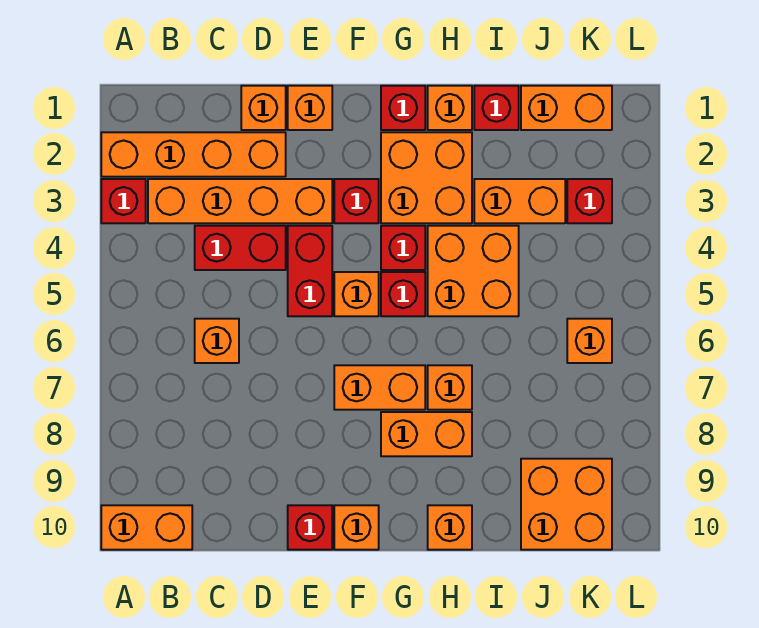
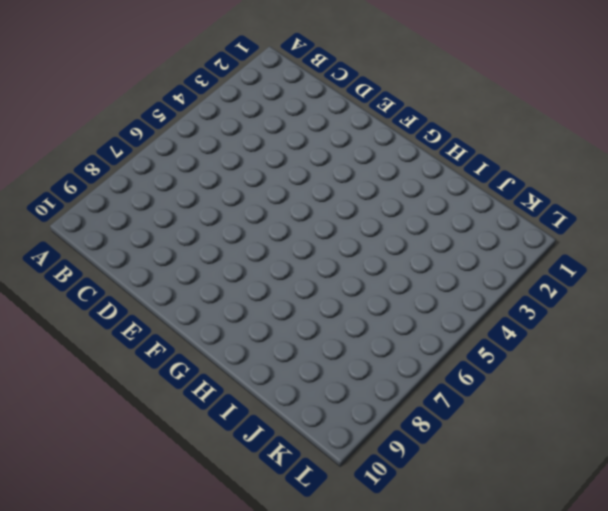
none -> orange 1x4 brick [101,132,286,177]
none -> red 1x1 brick [101,179,146,223]
none -> orange 1x2 brick [101,505,192,550]

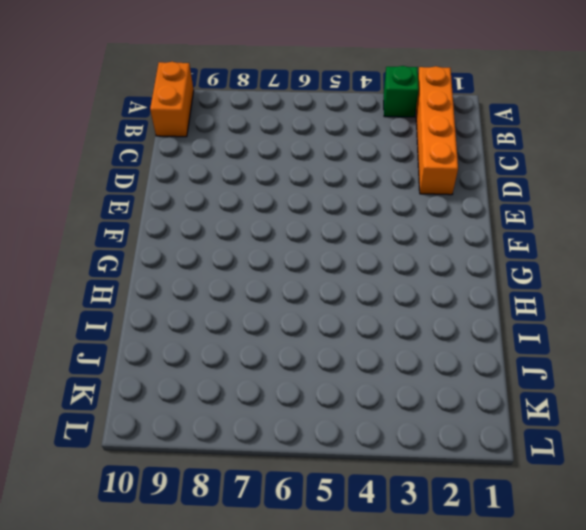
green 1x1 brick [384,66,419,117] -> red 1x1 brick [101,179,146,223]
none -> orange 1x4 brick [148,179,332,223]
none -> red 1x2 brick [195,226,286,270]
none -> orange 1x1 brick [195,319,239,363]

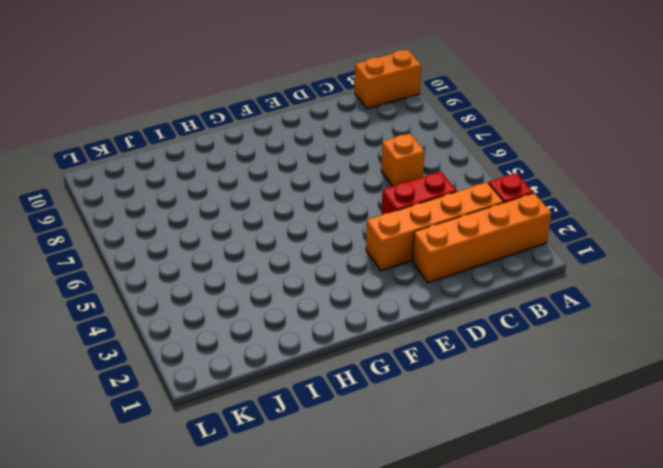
none -> orange 1x1 brick [241,86,286,130]
none -> orange 1x1 brick [288,86,332,130]
none -> red 1x2 brick [288,226,332,316]

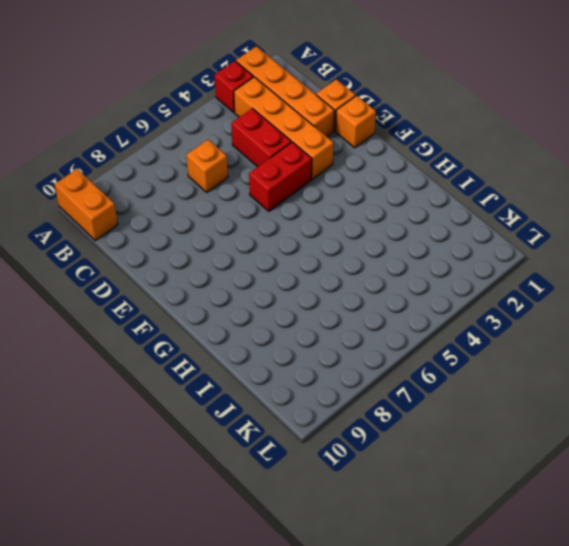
none -> red 1x1 brick [288,505,332,550]
none -> red 1x1 brick [334,179,379,223]
none -> orange 1x1 brick [334,272,379,316]

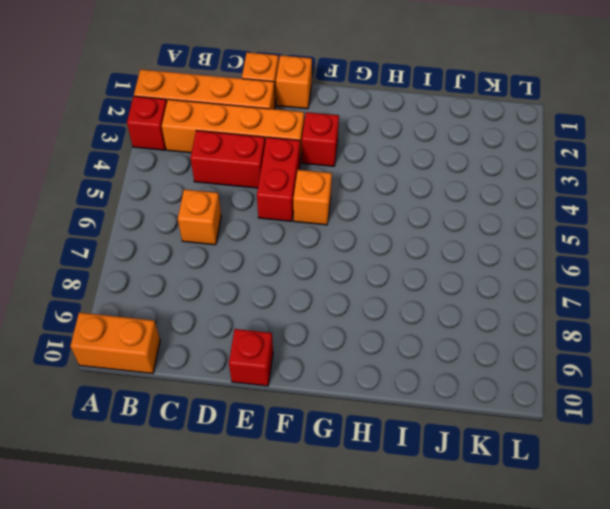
none -> orange 1x2 brick [334,365,425,410]
none -> orange 1x1 brick [334,505,379,550]
none -> red 1x1 brick [381,86,425,130]

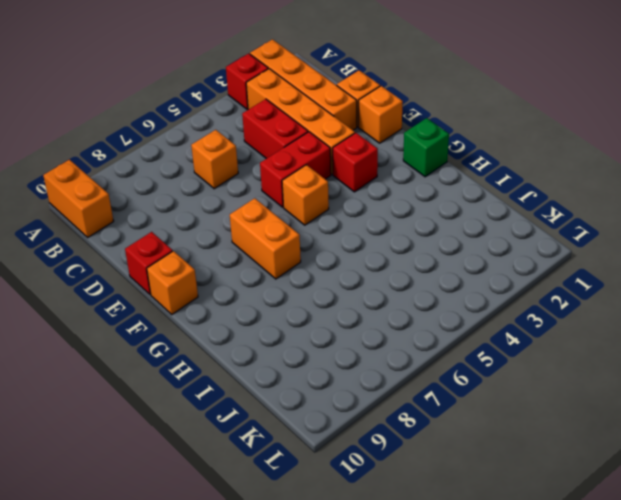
green 1x1 brick [403,118,449,177] -> red 1x1 brick [381,86,425,130]
none -> orange 2x2 brick [381,132,472,223]
none -> red 1x1 brick [381,226,425,270]
none -> red 1x1 brick [381,272,425,316]

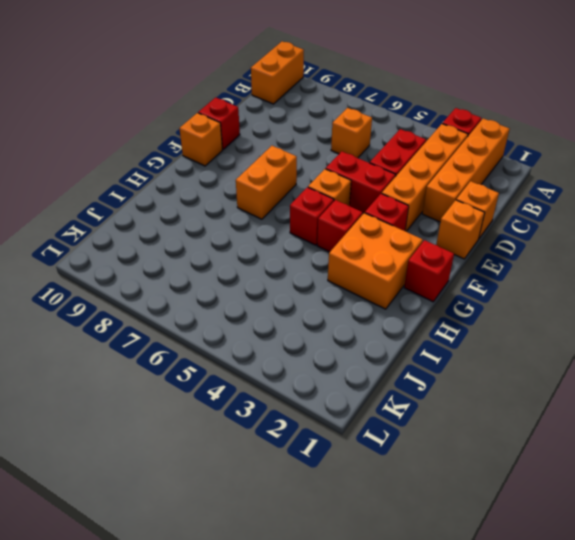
none -> orange 1x2 brick [381,412,472,456]
none -> orange 1x1 brick [428,86,472,130]
none -> orange 2x2 brick [428,226,519,316]

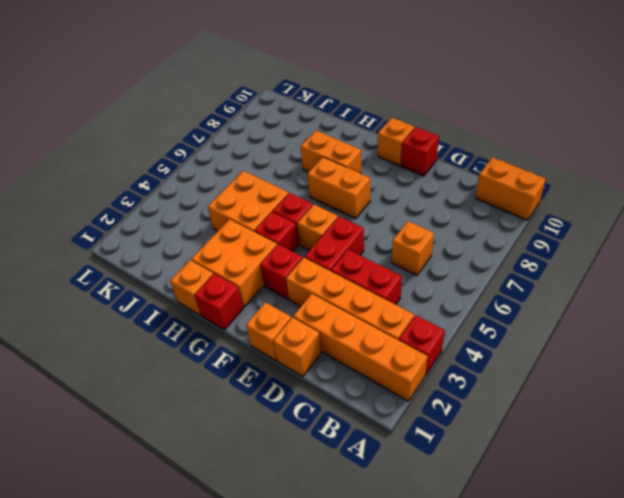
none -> orange 1x1 brick [428,365,472,410]
none -> orange 1x1 brick [428,505,472,550]
none -> red 1x1 brick [474,86,519,130]

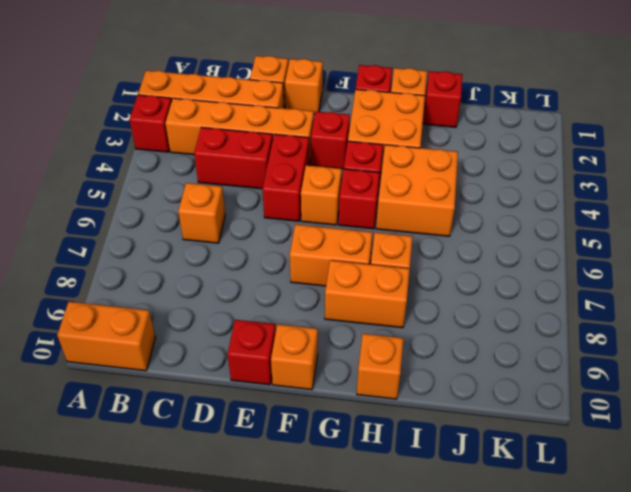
none -> orange 1x2 brick [474,179,565,223]
none -> orange 1x2 brick [521,86,612,130]
none -> orange 2x2 brick [521,459,612,550]

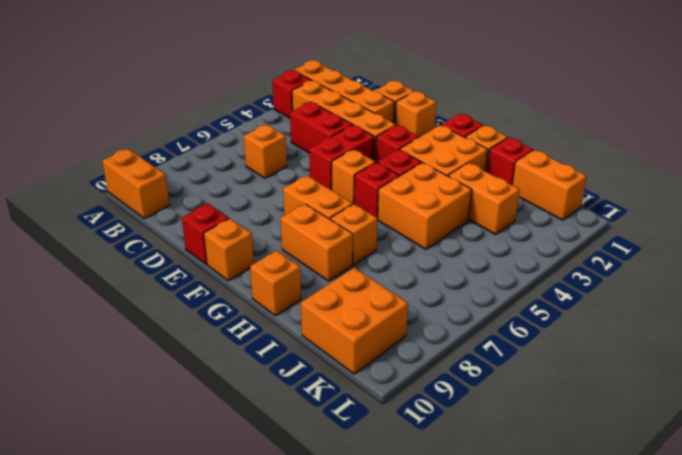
none -> red 1x1 brick [567,179,612,223]
none -> orange 1x1 brick [567,319,612,363]

